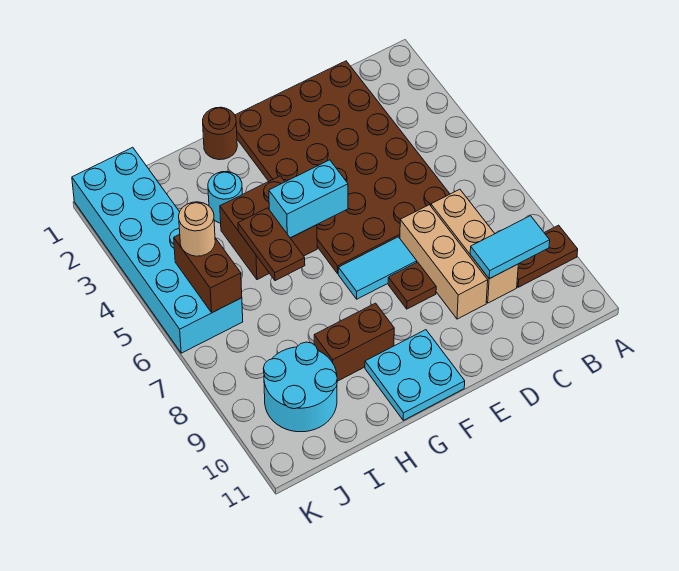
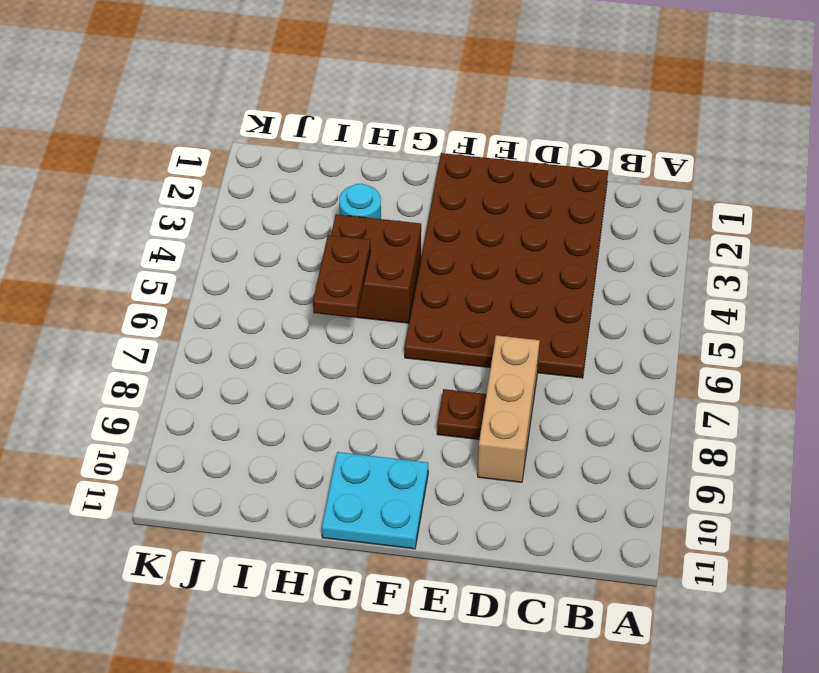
none -> brown 1x2 plate [517,225,578,287]
none -> tan 1x3 brick [431,189,518,303]
none -> cyan 1x2 tile [338,237,417,299]

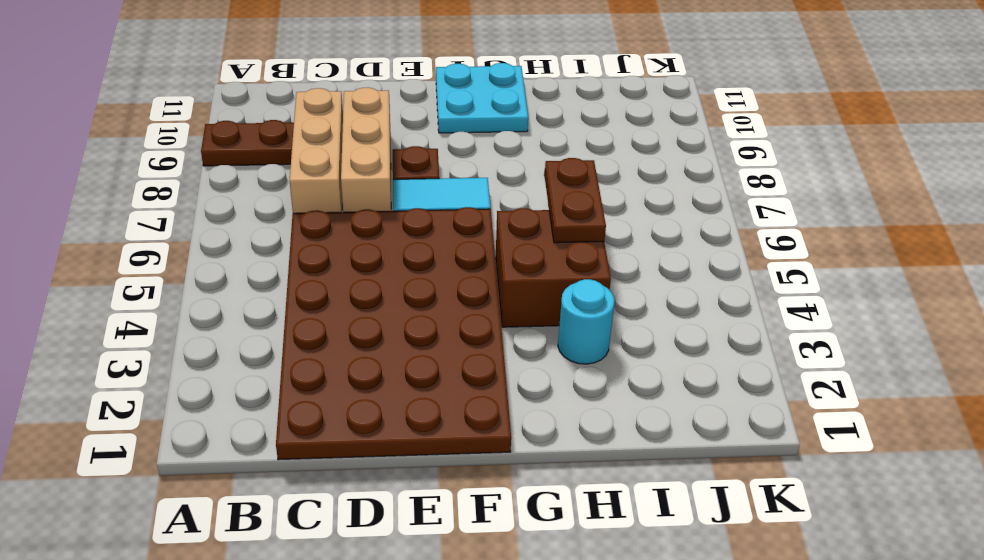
none -> brown 1x1 round brick [203,107,237,160]
none -> brown 1x2 brick [314,303,394,381]
none -> cyan 2x2 round brick [263,342,337,432]

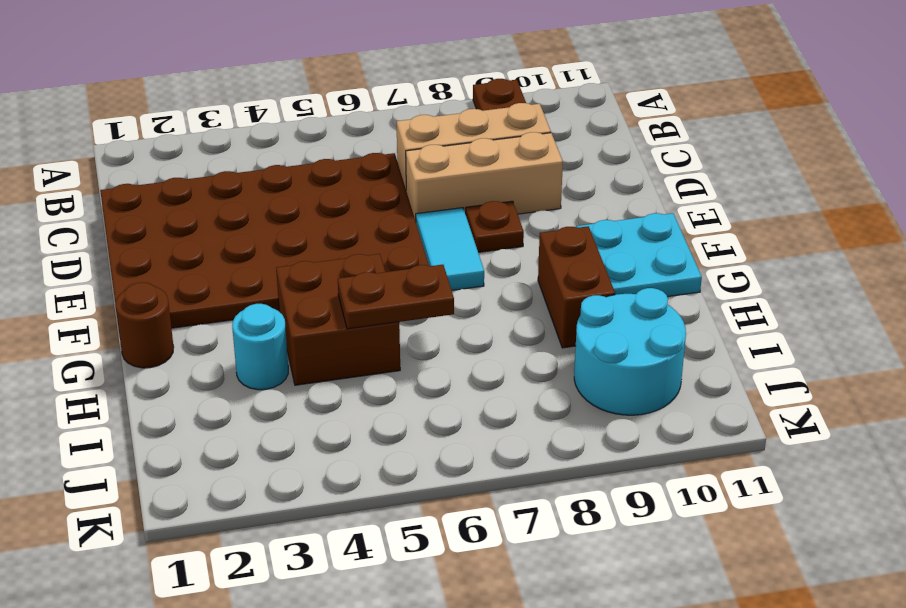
none -> cyan 2x6 brick [72,147,243,353]
none -> cyan 1x2 tile [470,216,550,279]
none -> cyan 1x2 brick [269,160,348,238]

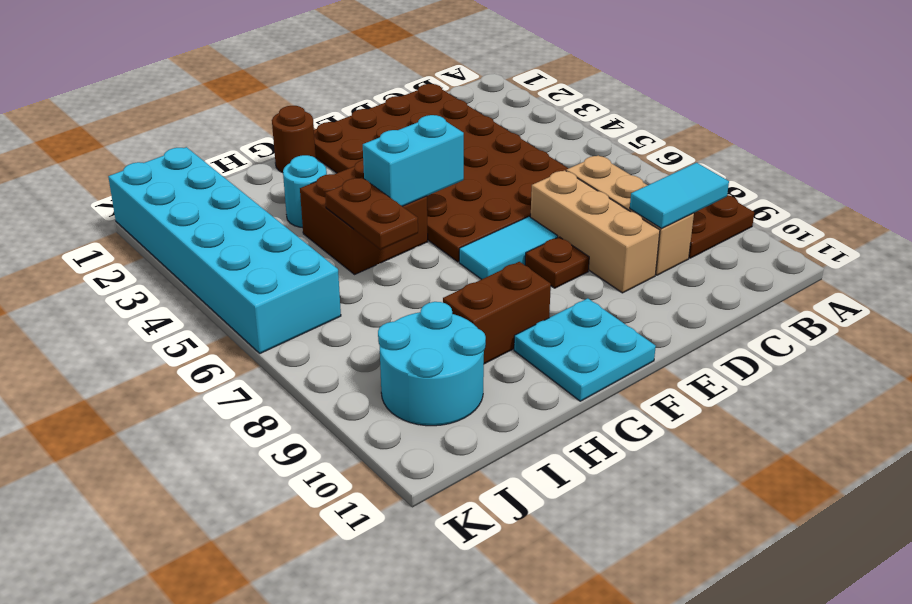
none -> brown 1x2 brick [174,234,242,313]
none -> tan 1x1 round brick [179,202,215,256]

